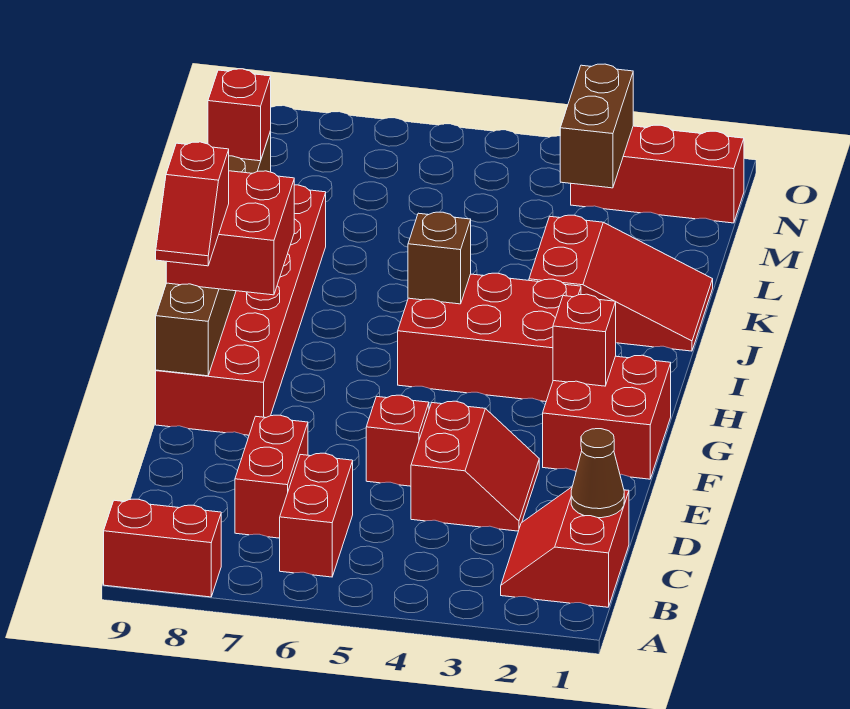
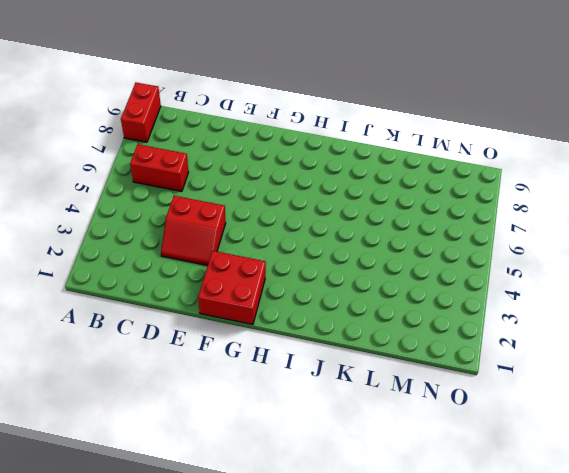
none -> red 2x2 slope [501,487,629,607]
none -> red 1x2 brick [235,415,308,538]
none -> red 1x1 brick [366,395,429,486]

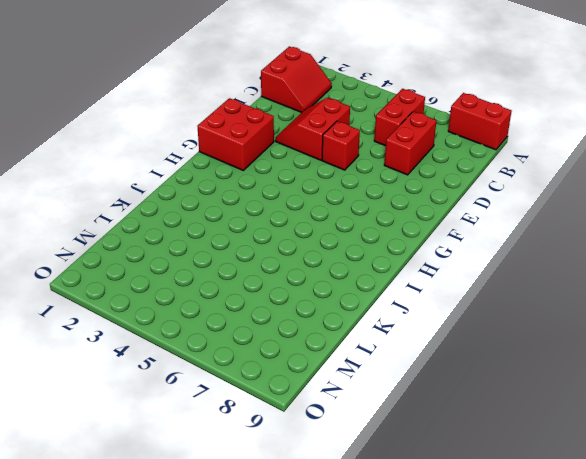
none -> red 2x6 brick [156,185,326,435]
none -> red 2x3 brick [398,273,581,402]
none -> red 2x3 slope [529,215,713,351]

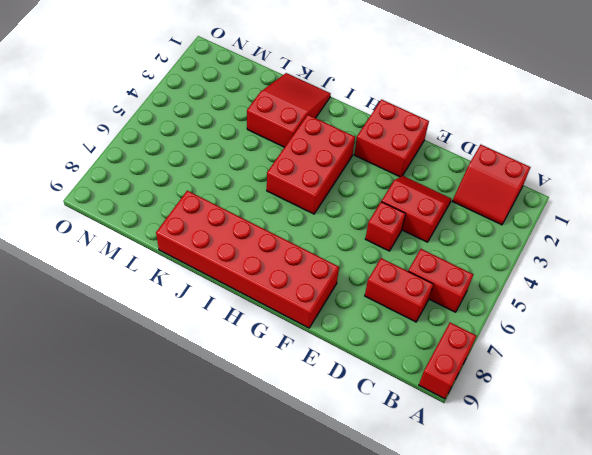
none -> red 1x3 brick [571,125,744,223]
none -> brown 1x1 cone [571,429,624,518]
none -> brown 1x6 brick [156,131,271,376]

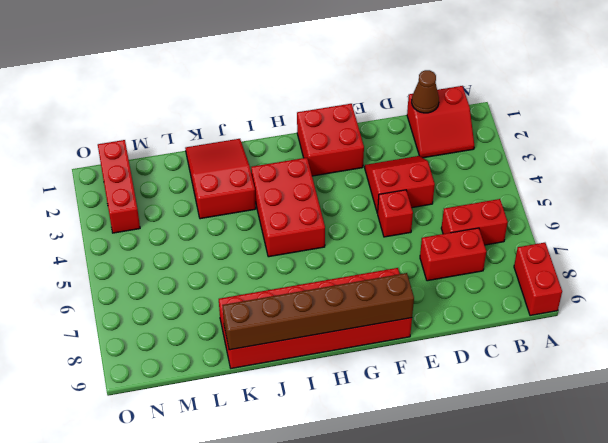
none -> red 1x1 brick [553,294,616,386]
none -> brown 1x1 brick [408,212,471,304]
none -> brown 1x2 brick [560,64,633,188]

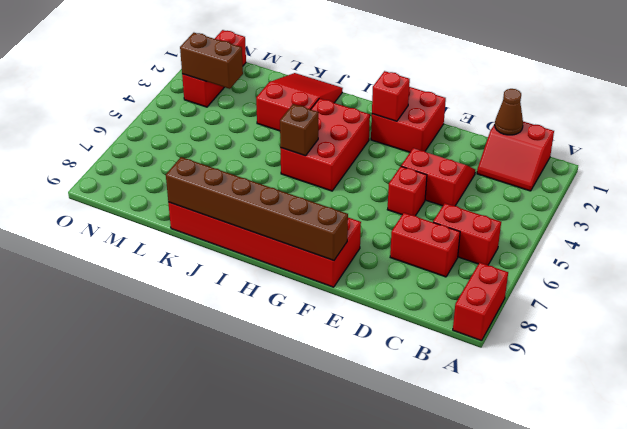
none -> red 2x2 brick [166,171,294,295]
none -> red 1x1 brick [208,69,271,161]
none -> red 1x2 slope [156,142,229,266]

